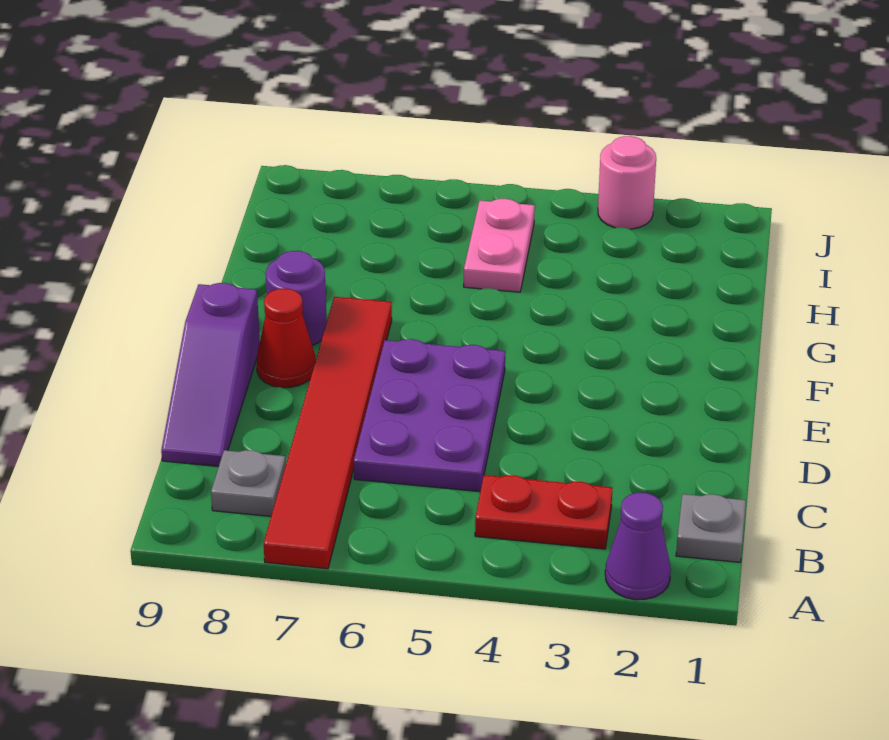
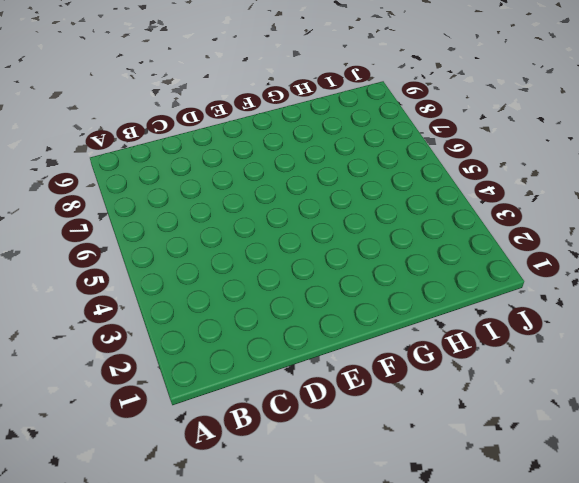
none -> purple 1x1 cone [605,493,671,600]
none -> red 1x6 tile [264,297,392,569]

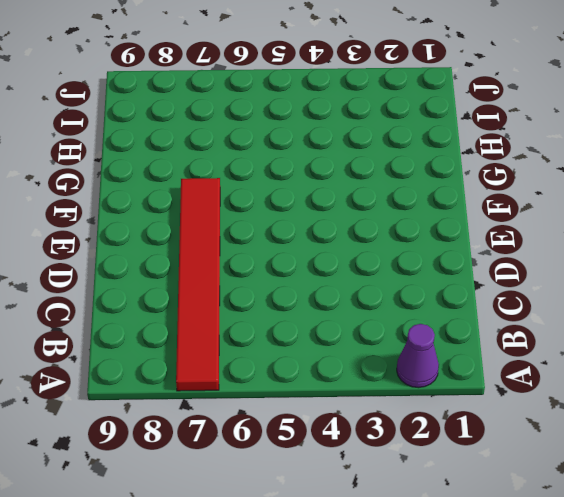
none -> grey 1x1 plate [676,494,746,562]
none -> red 1x2 plate [475,475,612,549]

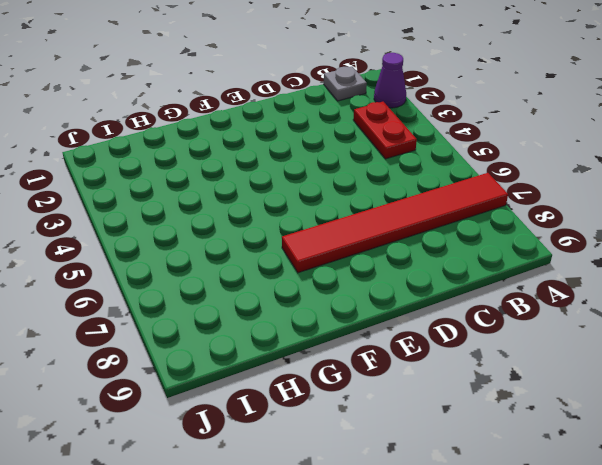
none -> grey 1x1 plate [211,450,286,516]
none -> purple 2x3 plate [354,339,505,492]

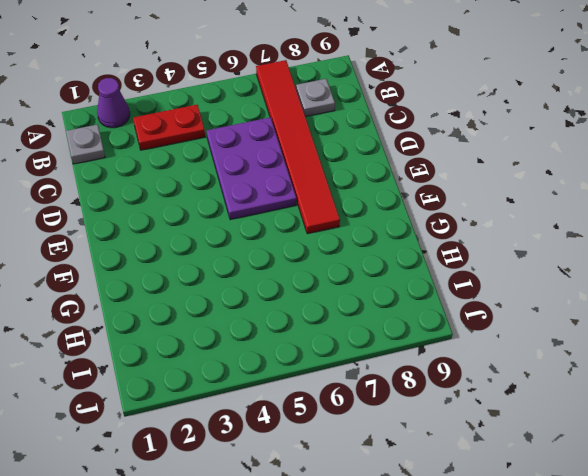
none -> purple 1x3 slope [161,283,260,466]
none -> red 1x1 cone [256,288,316,388]

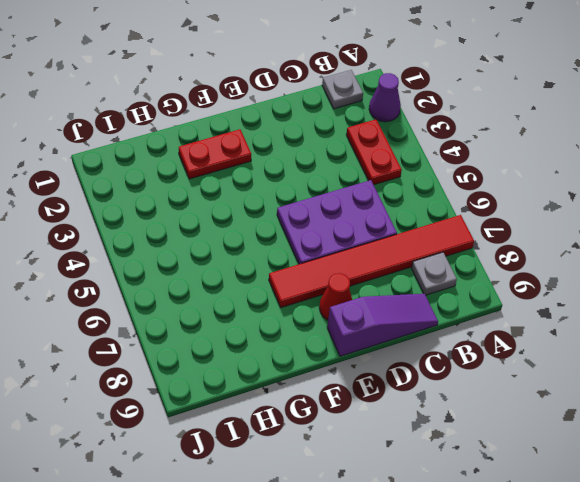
red 1x2 plate [179,129,251,179] -> none
none -> purple 1x1 round brick [266,251,327,346]
none -> pink 1x2 plate [464,199,535,292]

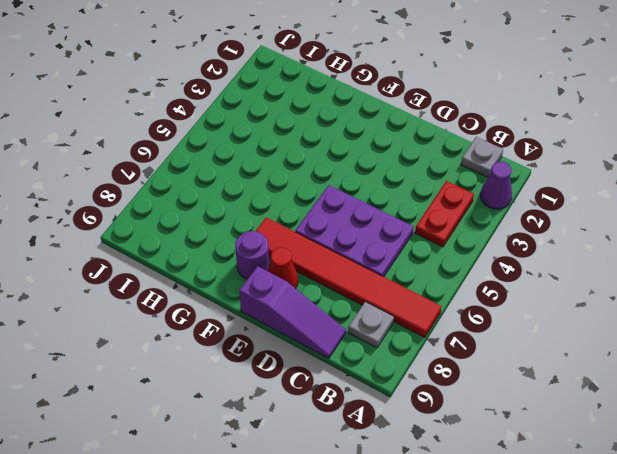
none -> pink 1x2 plate [464,199,535,292]
none -> pink 1x1 round brick [598,136,656,229]

